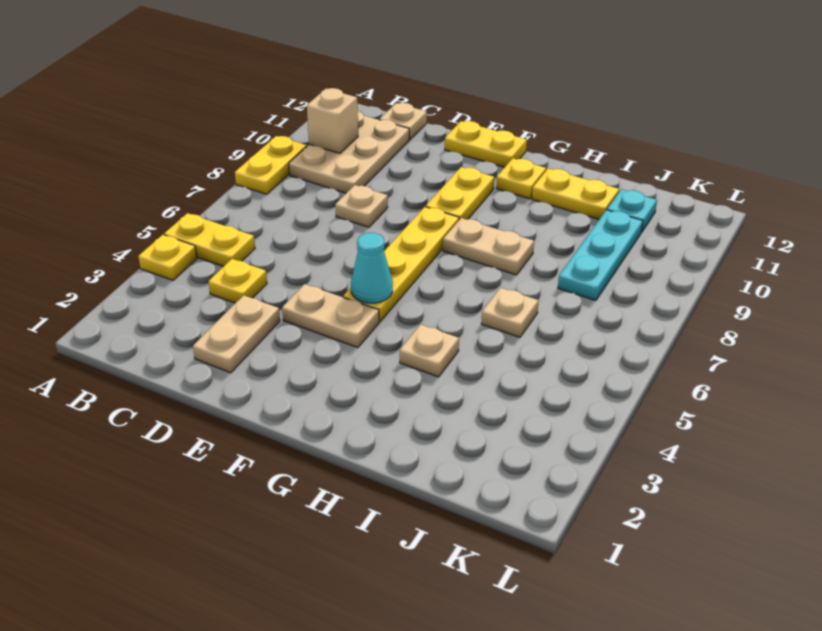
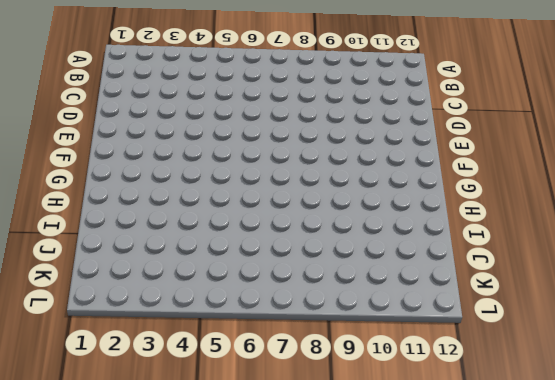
none -> yellow 1x1 plate [138,235,197,280]
none -> yellow 1x2 plate [164,213,255,267]
none -> yellow 1x2 plate [235,136,307,194]

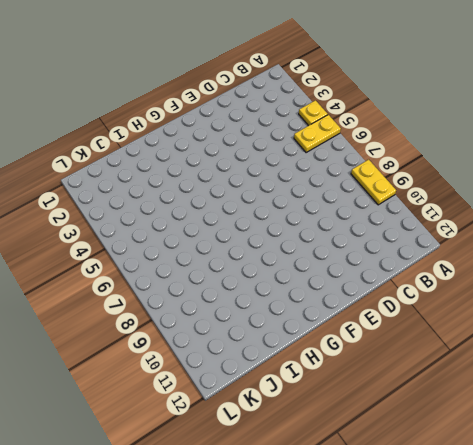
none -> tan 2x3 plate [289,111,409,193]
none -> yellow 1x1 plate [208,259,267,303]
none -> tan 1x1 plate [379,103,427,140]

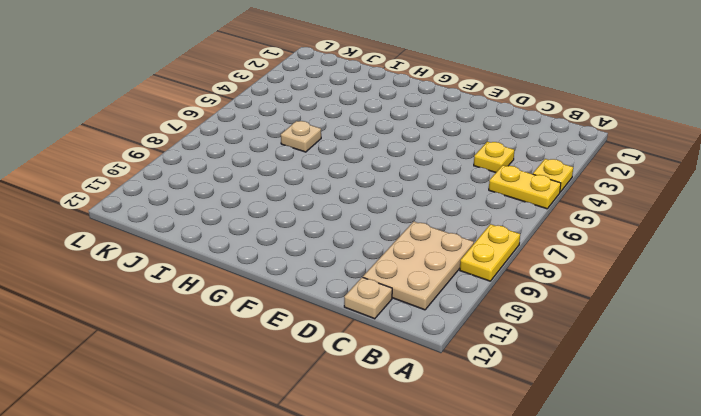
none -> tan 1x2 plate [193,295,280,373]
none -> tan 1x1 plate [335,185,388,227]
none -> tan 1x2 plate [282,284,379,348]

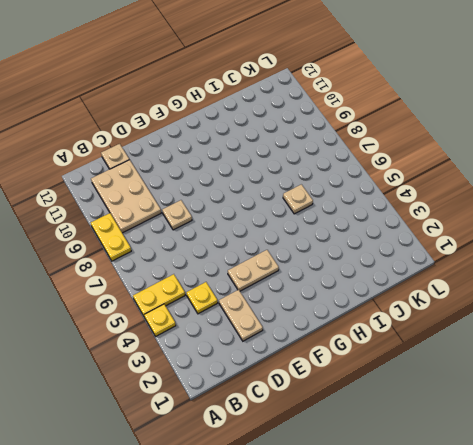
none -> yellow 1x2 plate [445,121,527,167]
none -> yellow 1x4 plate [343,207,459,322]
none -> yellow 1x2 plate [426,167,494,220]

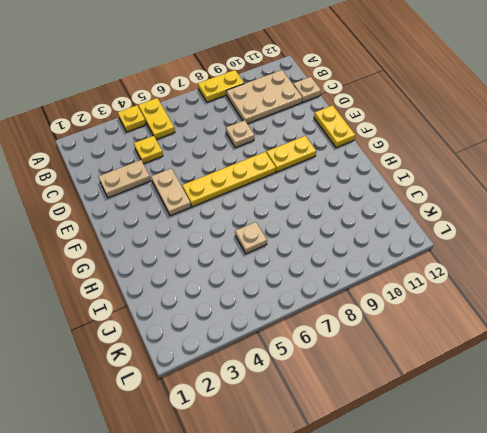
none -> tan 1x2 plate [443,218,534,275]
none -> yellow 1x1 plate [496,158,546,199]
none -> tan 1x1 plate [400,324,459,377]

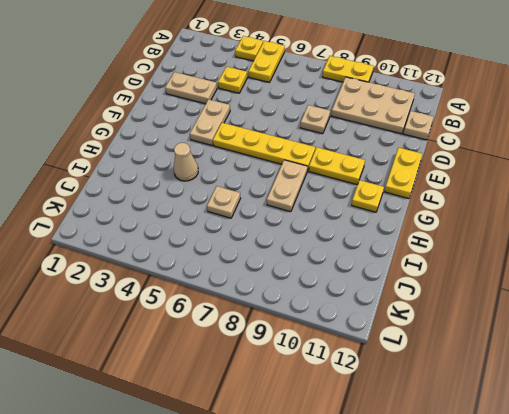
tan 1x1 cone [174,143,198,181] -> tan 1x1 plate [400,324,459,377]
none -> yellow 1x2 plate [532,168,619,219]
none -> cyan 1x3 plate [558,210,643,301]
none -> cyan 1x1 plate [607,189,657,232]

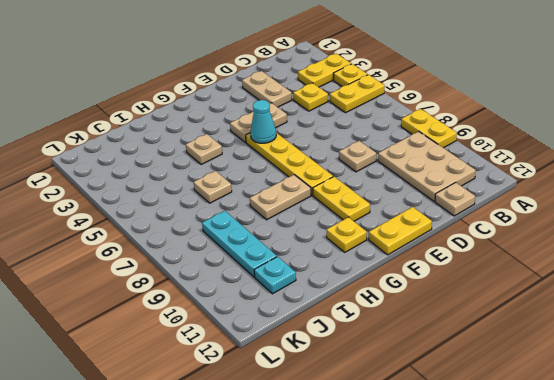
yellow 1x2 plate [298,54,351,87] -> yellow 1x2 plate moved to [532,168,619,219]
none -> tan 1x1 brick [307,88,358,153]

